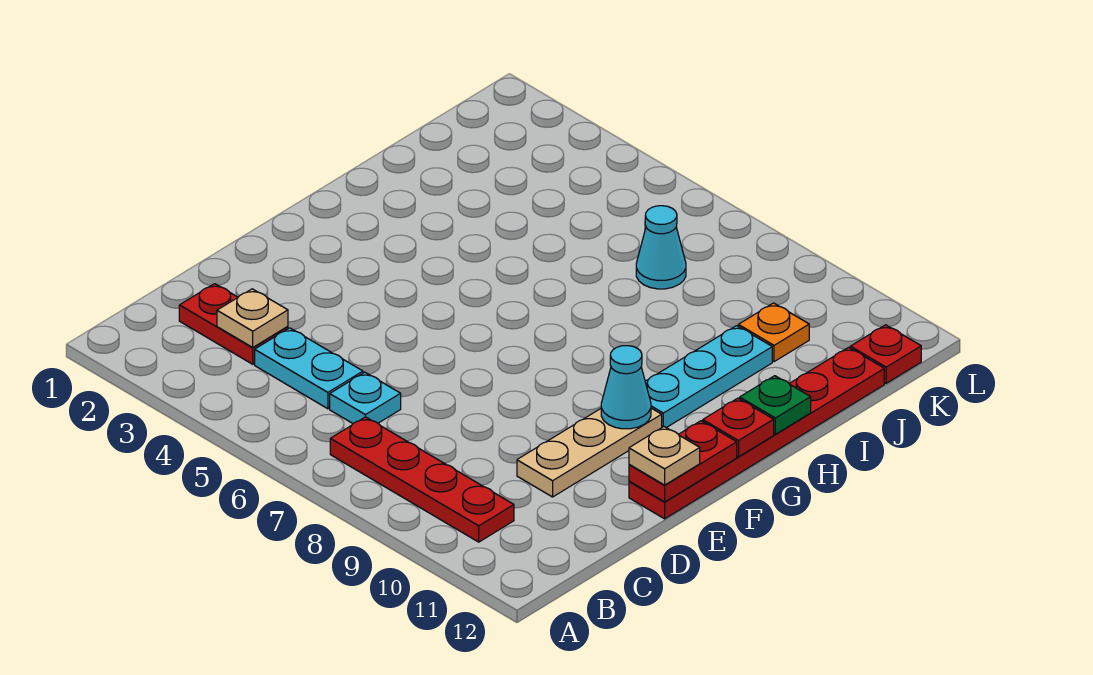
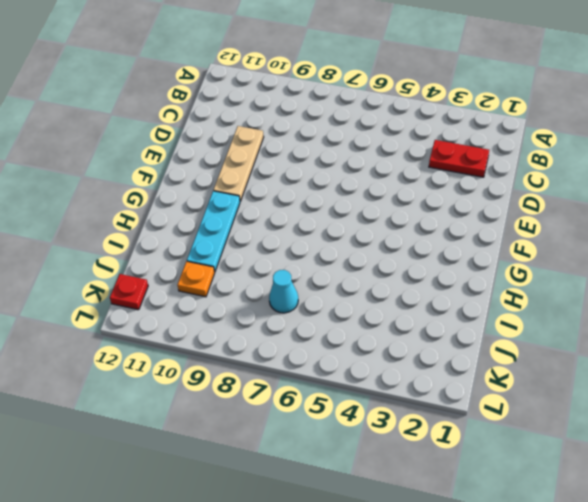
none -> red 1x4 plate [330,417,514,542]
none -> cyan 1x2 plate [255,328,363,409]
none -> cyan 1x1 plate [330,372,401,423]

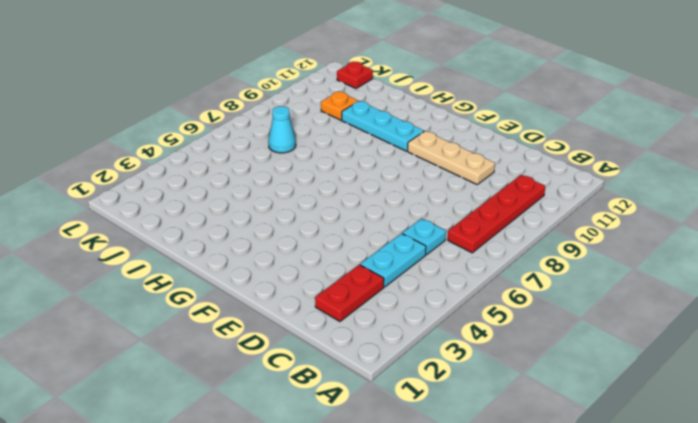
none -> red 1x6 plate [629,347,884,519]
none -> tan 1x1 plate [217,289,288,347]
none -> red 1x2 plate [629,421,737,502]

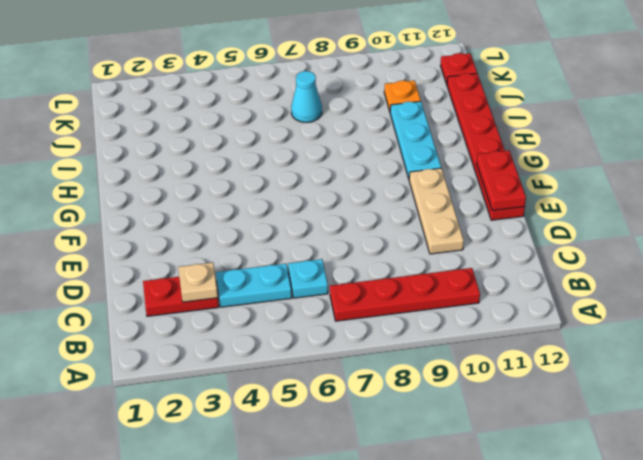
none -> cyan 1x1 cone [601,346,651,429]
none -> red 1x1 plate [703,398,774,457]
none -> green 1x1 plate [740,376,811,434]

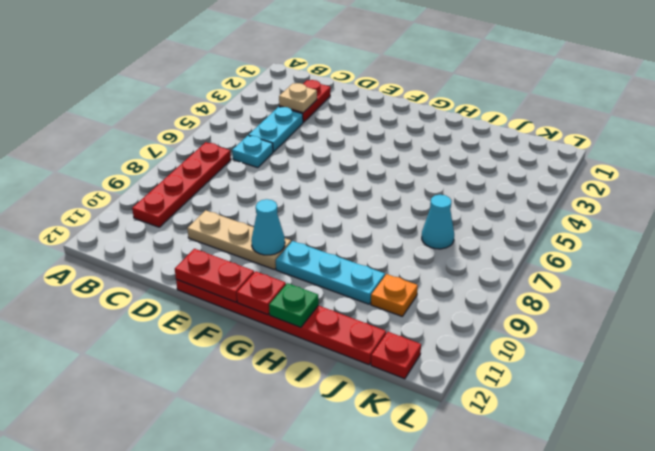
none -> tan 1x1 plate [629,427,700,485]

